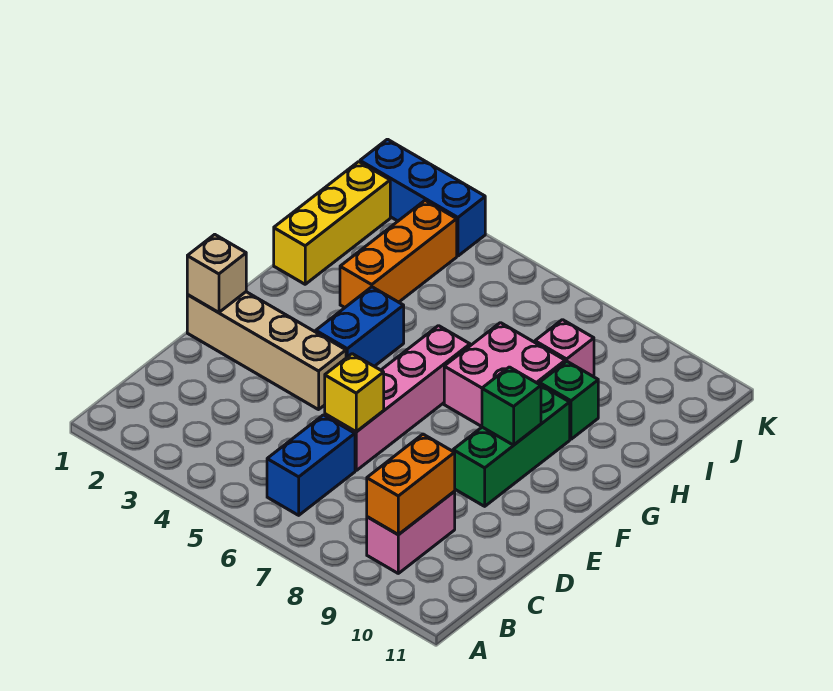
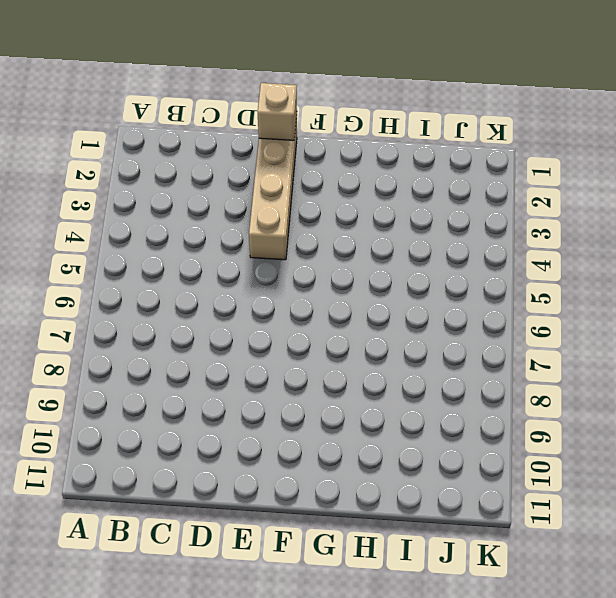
none -> blue 1x2 brick [267,415,355,515]
none -> pink 1x2 brick [367,492,455,573]
none -> pink 1x4 brick [325,326,470,470]

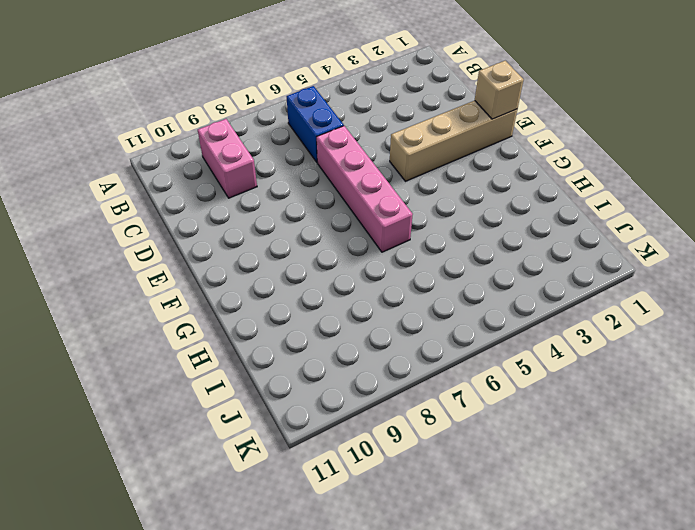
none -> green 1x3 brick [453,386,570,506]
none -> blue 1x2 brick [316,287,404,366]
none -> pink 2x2 brick [444,323,565,426]

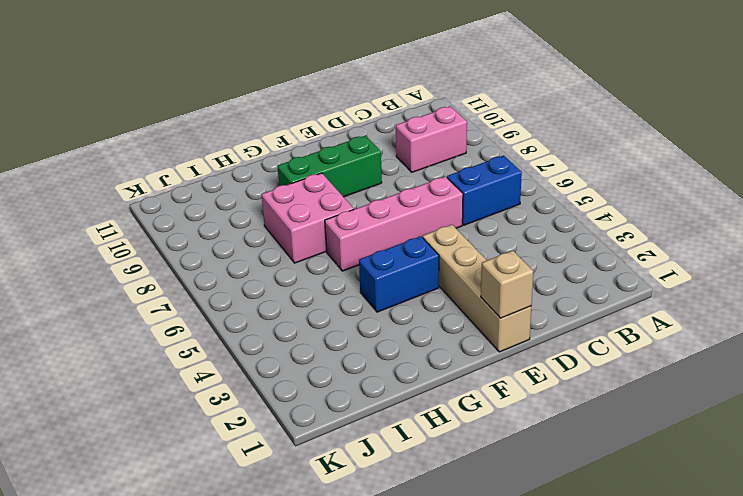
none -> yellow 1x3 brick [274,162,390,284]
none -> orange 1x3 brick [340,201,457,307]
none -> green 1x1 brick [539,361,598,439]

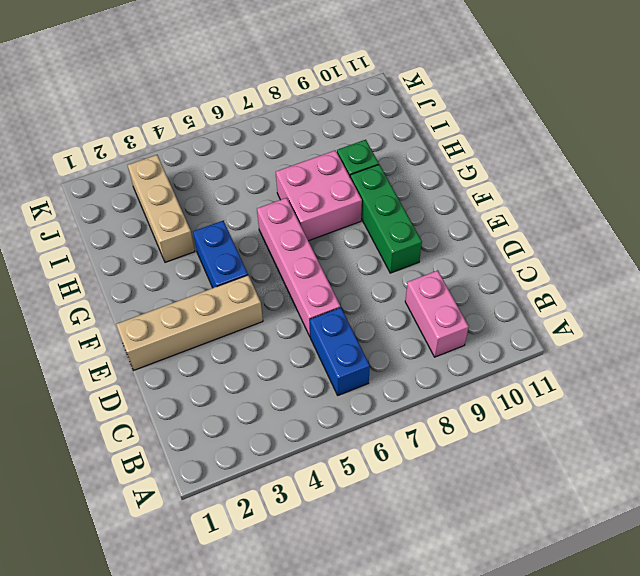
tan 1x3 brick [128,155,195,262] -> orange 1x3 brick [340,201,457,307]
none -> yellow 1x3 brick [274,162,390,284]
none -> pink 1x1 brick [535,320,594,377]
none -> blue 1x3 brick [360,139,485,256]

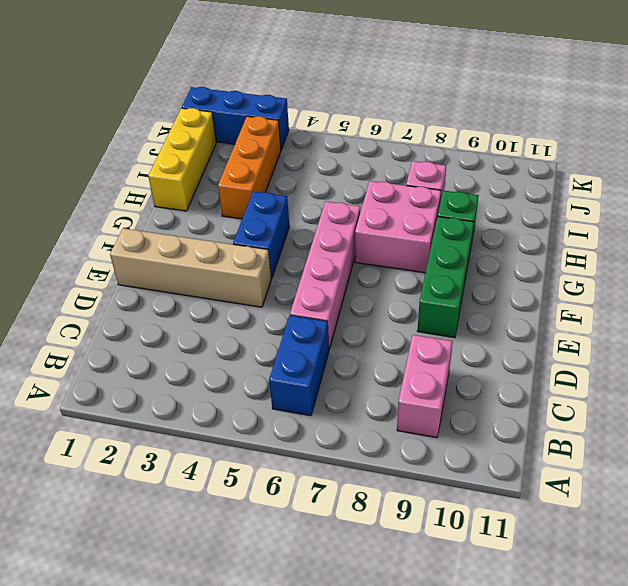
none -> orange 1x2 brick [367,434,455,535]
none -> yellow 1x1 brick [325,354,384,432]
none -> tan 1x1 brick [187,234,246,313]

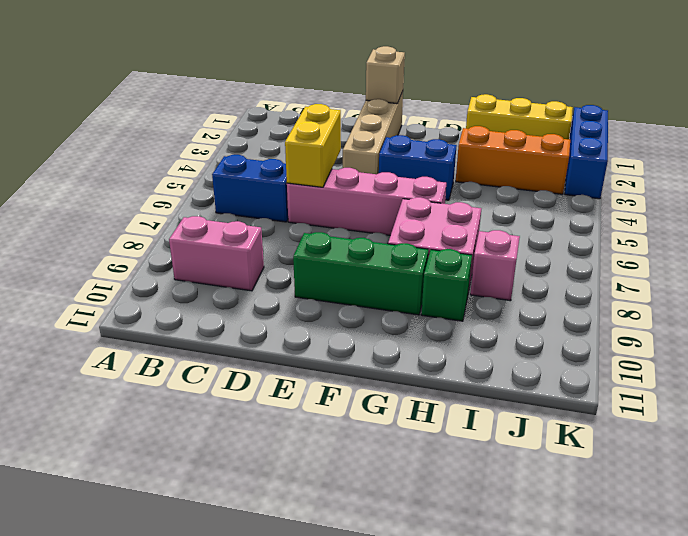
yellow 1x2 brick [285,104,341,187] -> yellow 1x1 brick [325,354,384,432]
none -> orange 1x2 brick [367,434,455,535]
none -> green 1x1 brick [482,367,541,445]

